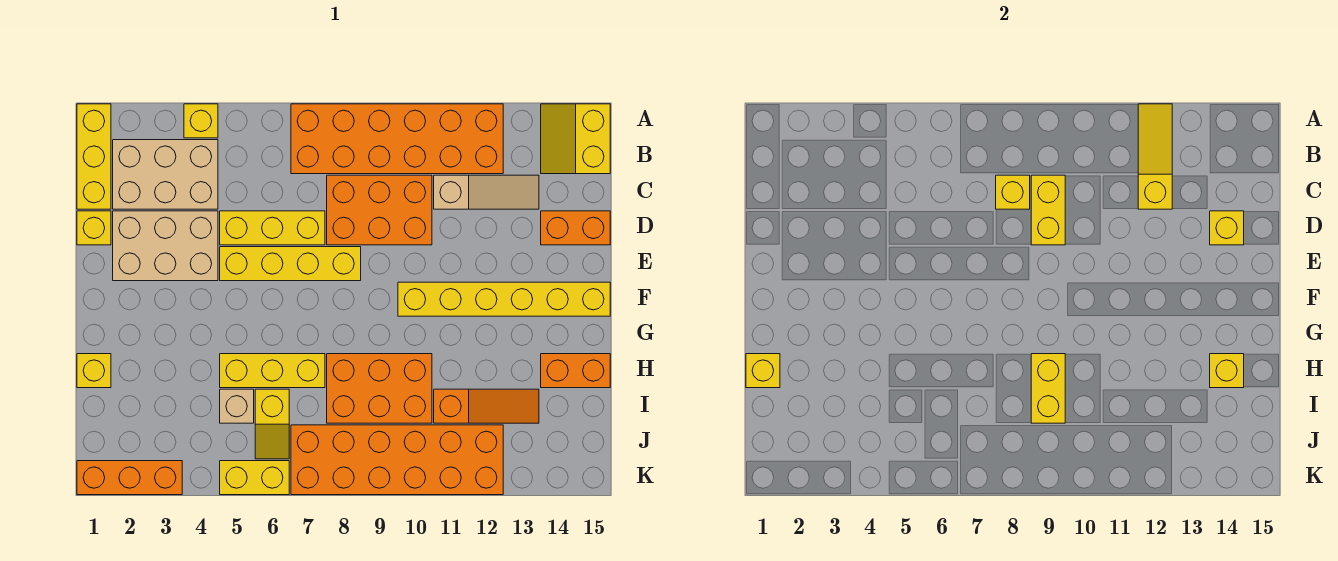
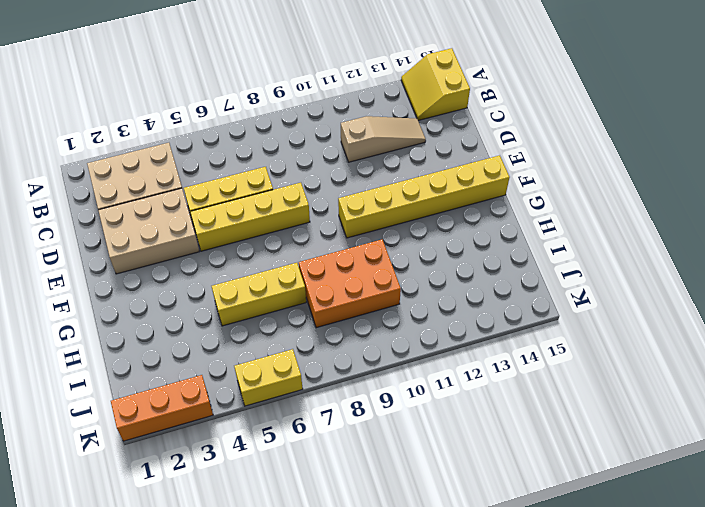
none -> yellow 1x3 brick [77,104,111,209]
none -> yellow 1x1 brick [184,104,218,138]
none -> orange 2x6 brick [291,104,503,174]
none -> orange 2x3 brick [327,175,432,245]

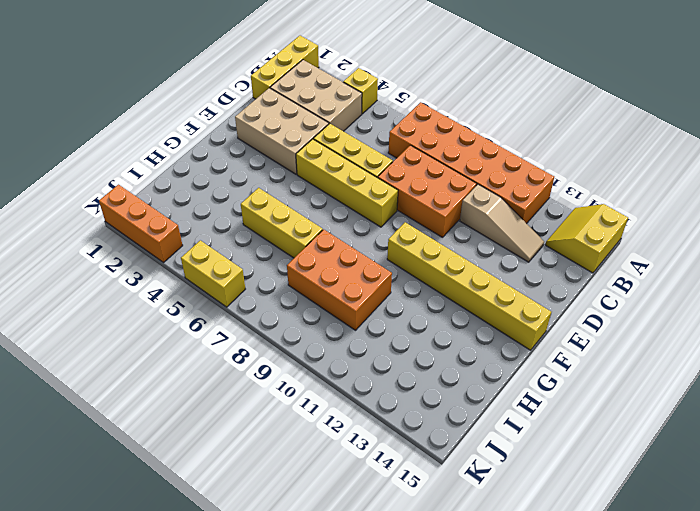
none -> yellow 1x1 brick [77,211,111,245]
none -> orange 1x2 brick [541,211,610,245]
none -> yellow 1x1 brick [77,354,111,388]
none -> orange 1x2 brick [541,354,610,388]

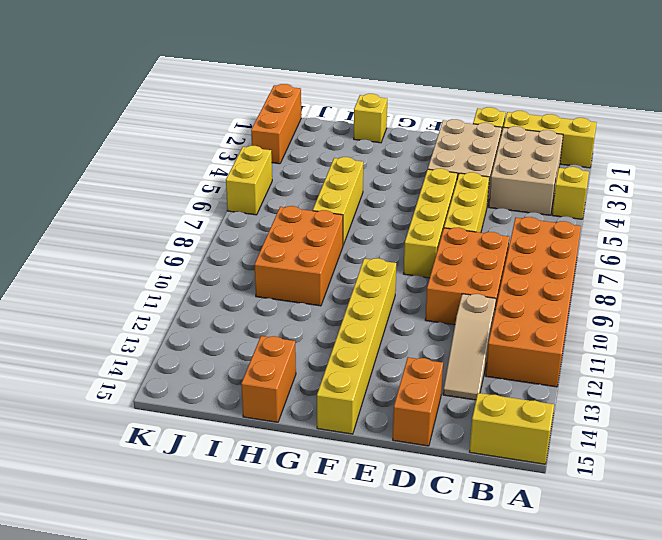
none -> tan 1x1 brick [220,389,254,423]
none -> yellow 1x2 slope [255,389,289,459]
none -> orange 1x3 slope [434,389,539,423]
none -> orange 2x6 brick [291,425,503,495]

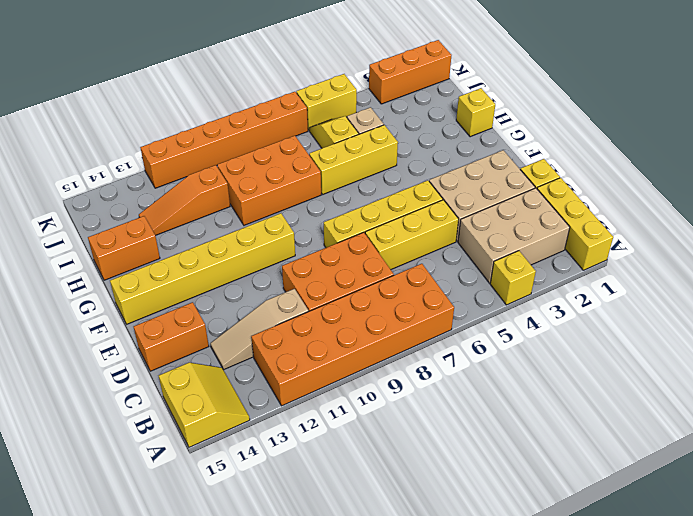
orange 1x6 brick [140,92,308,188] -> orange 2x6 brick [291,425,503,495]
none -> yellow 1x3 slope [1138,104,1172,209]
none -> yellow 1x1 brick [996,175,1030,209]
none -> yellow 1x2 brick [1031,175,1065,245]
none -> yellow 1x1 brick [1210,211,1244,245]

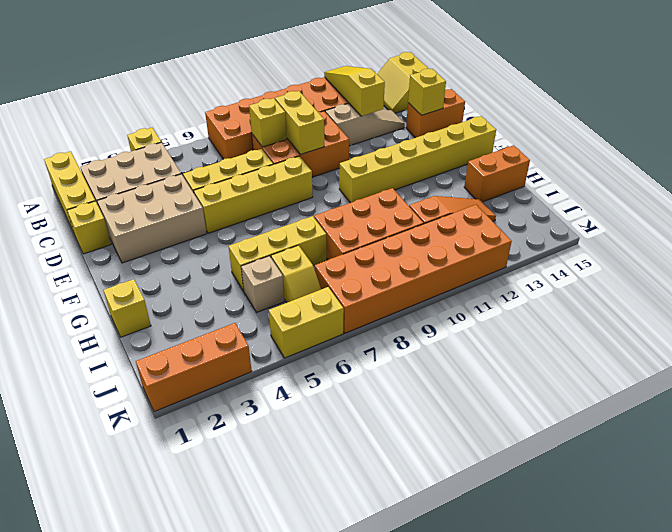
none -> yellow 1x1 brick [746,354,780,388]
none -> yellow 1x2 brick [1031,354,1065,423]
none -> yellow 1x1 brick [1210,354,1244,388]

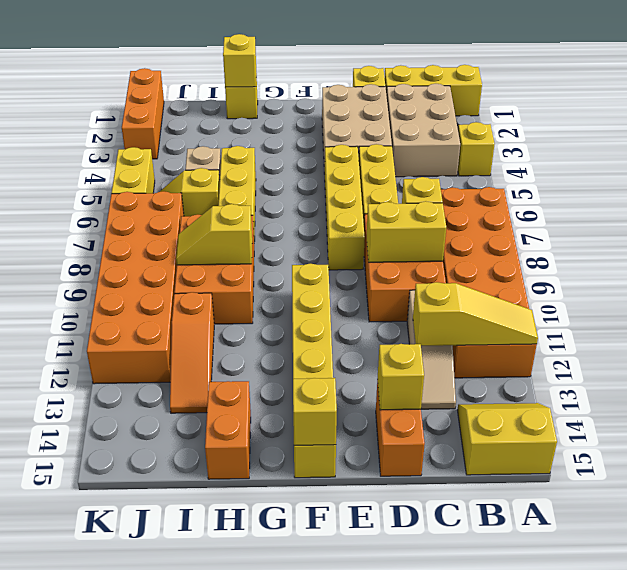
yellow 1x1 brick [293,378,337,445] -> yellow 1x1 brick moved to [1210,354,1244,388]
yellow 1x2 slope [176,204,252,265] -> yellow 1x2 brick [1031,354,1065,423]

